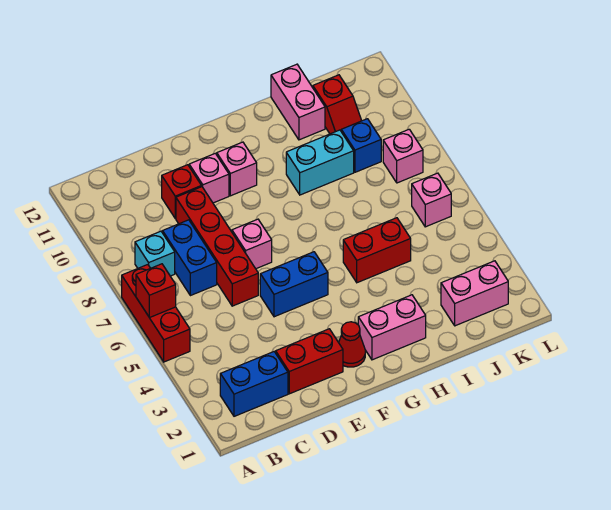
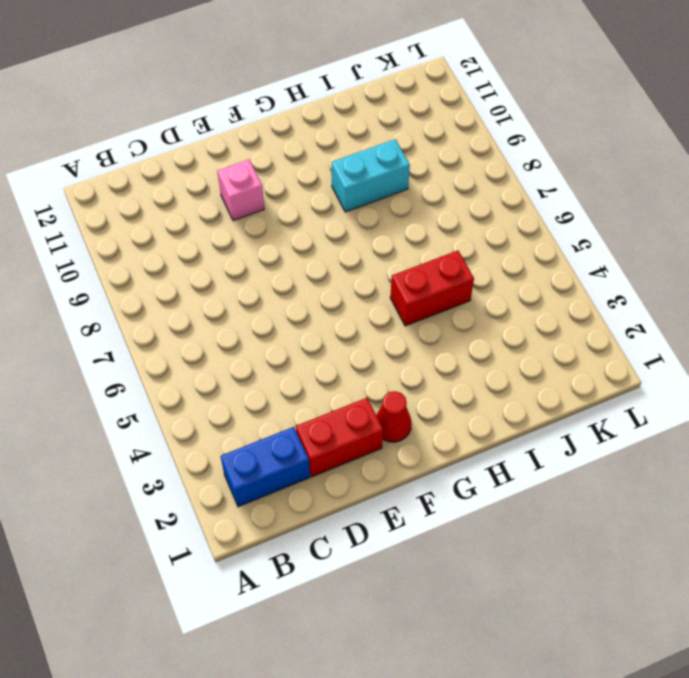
none -> red 1x3 brick [122,265,190,362]
none -> cyan 1x1 brick [135,231,175,276]
none -> blue 1x2 brick [163,220,217,296]

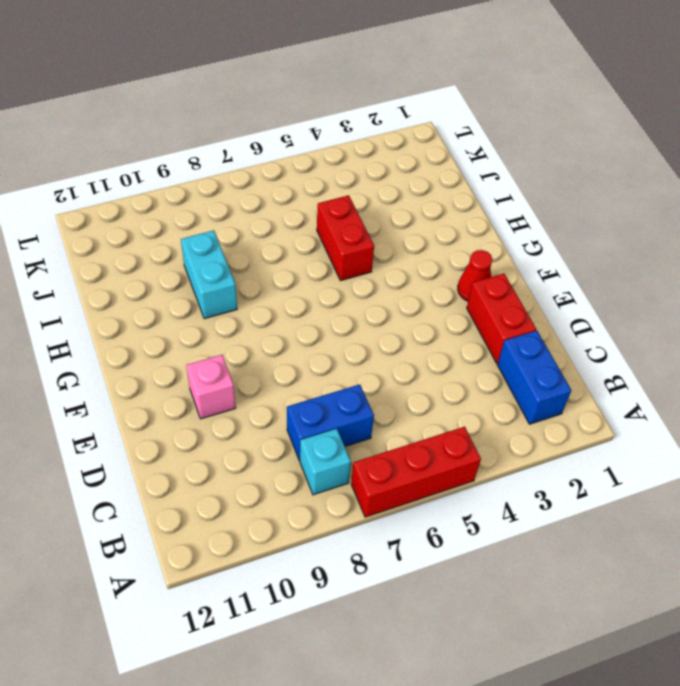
none -> red 1x4 brick [176,187,258,306]
none -> red 1x1 brick [162,165,201,218]
none -> blue 1x2 brick [260,252,328,317]

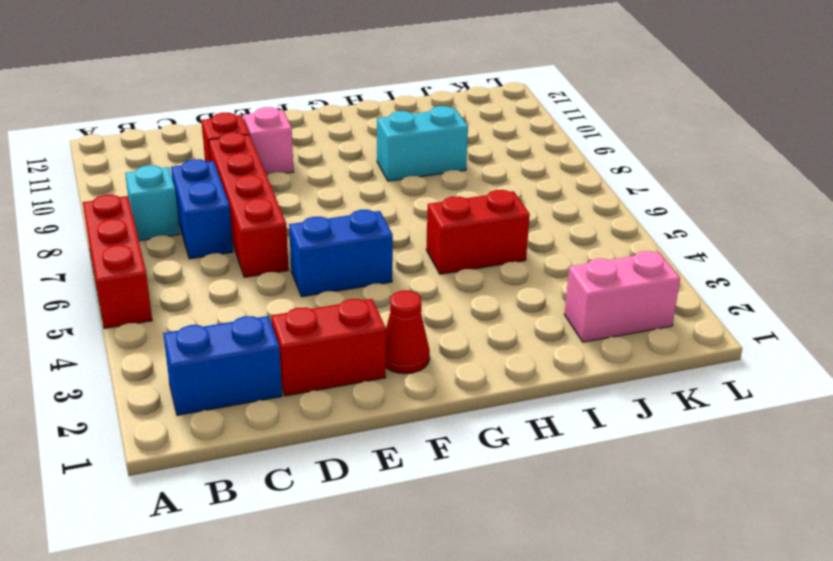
none -> pink 1x1 brick [232,219,272,269]
none -> pink 1x1 brick [217,142,257,196]
none -> pink 1x2 brick [358,295,426,360]

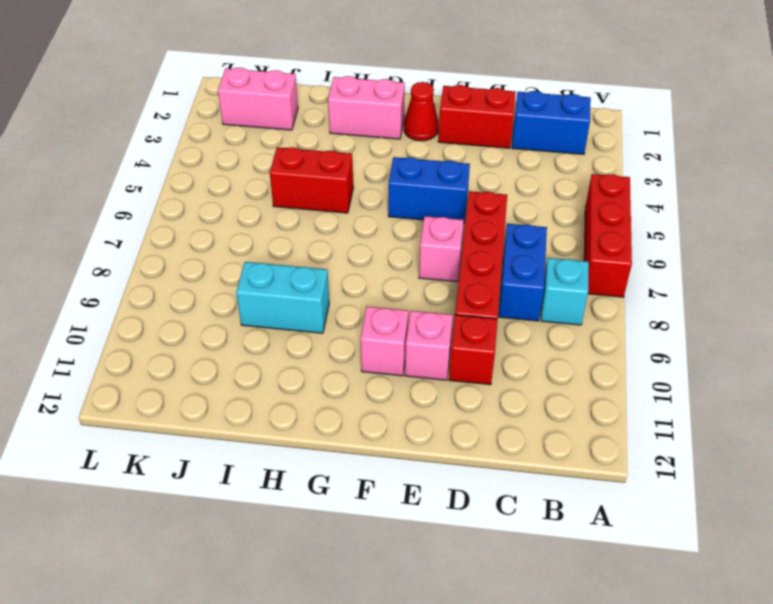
none -> pink 1x2 brick [271,64,325,140]
none -> blue 1x1 brick [341,119,381,172]
none -> red 1x2 slope [313,75,362,134]

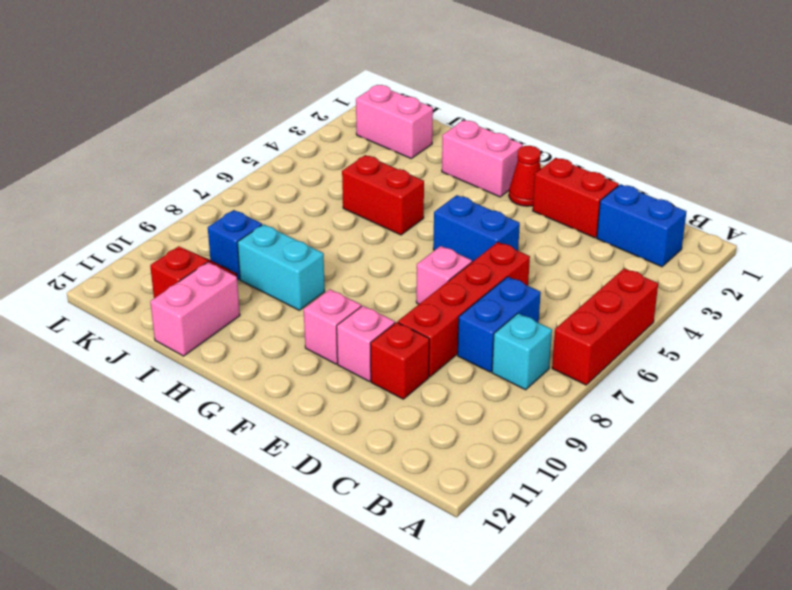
none -> pink 1x1 brick [412,173,451,227]
none -> pink 1x1 brick [383,129,423,183]
none -> red 1x1 brick [136,264,176,318]

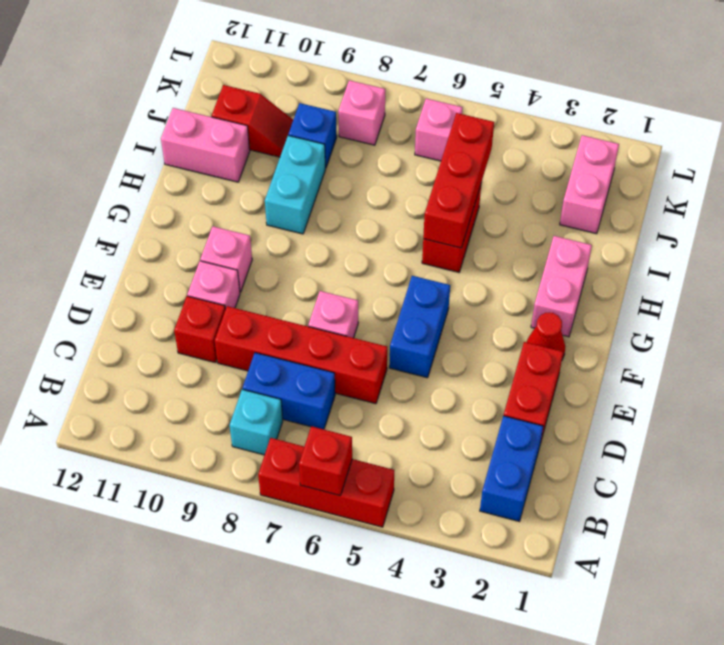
red 1x3 brick [423,113,494,248] -> none

